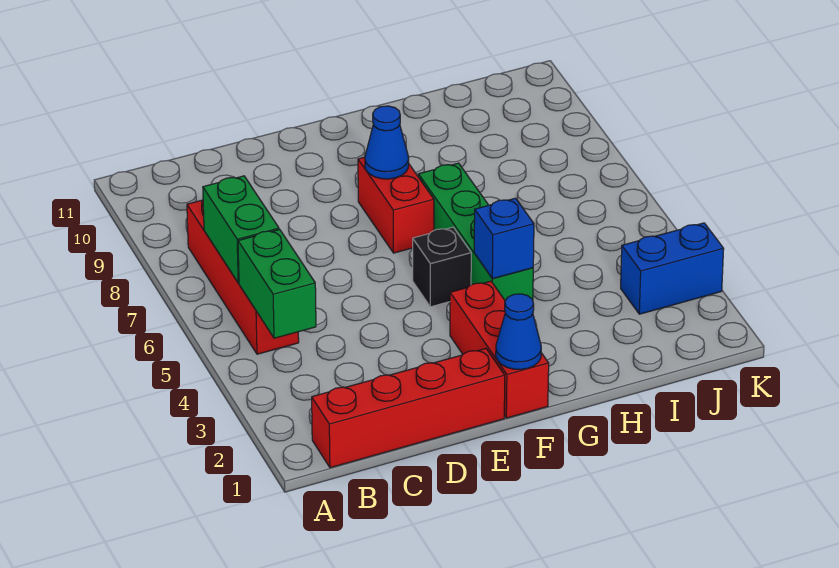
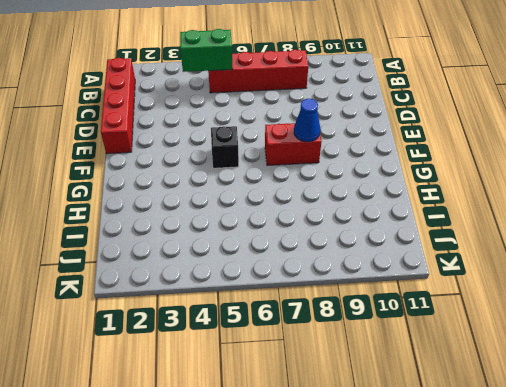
none -> red 1x3 brick [450,281,549,418]
none -> green 1x4 brick [418,163,533,301]
none -> blue 1x2 brick [621,223,724,314]

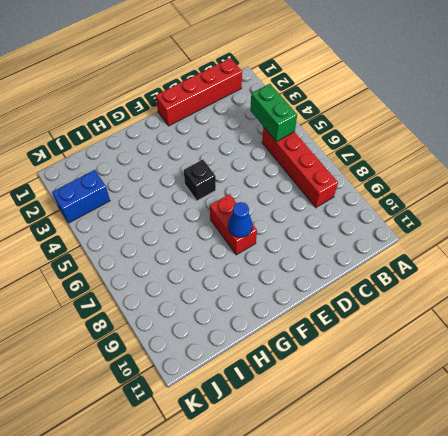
none -> red 1x3 brick [450,281,549,418]
none -> green 1x4 brick [418,163,533,301]
none -> green 1x2 brick [203,176,279,283]

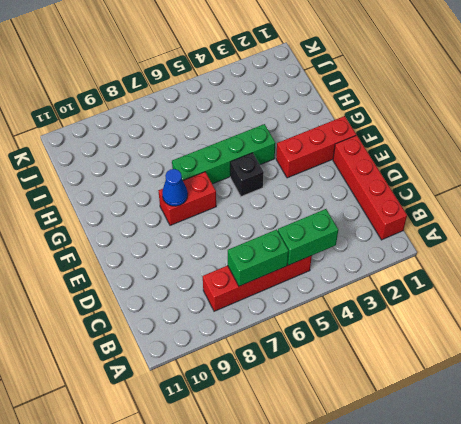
none -> blue 1x2 brick [621,223,724,314]
none -> blue 1x1 cone [496,294,541,369]
none -> blue 1x1 brick [474,198,534,279]

